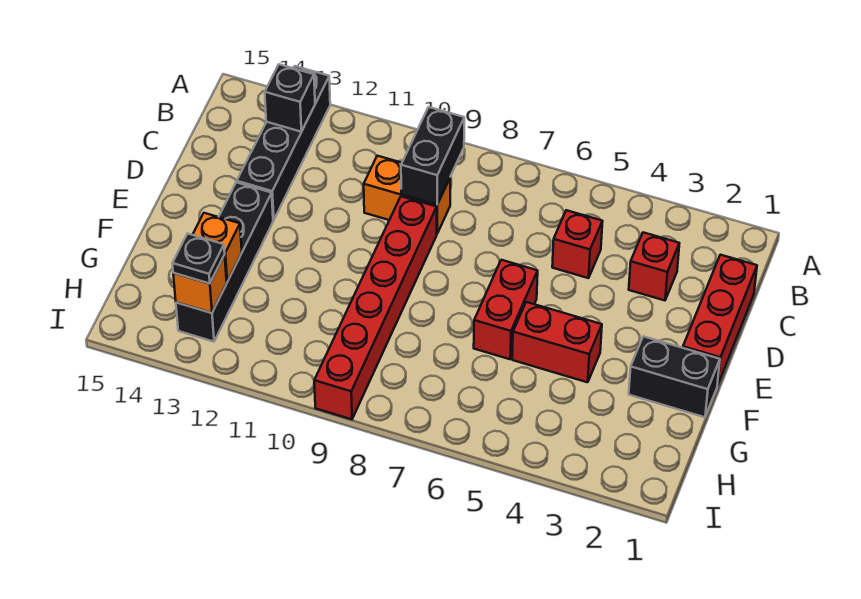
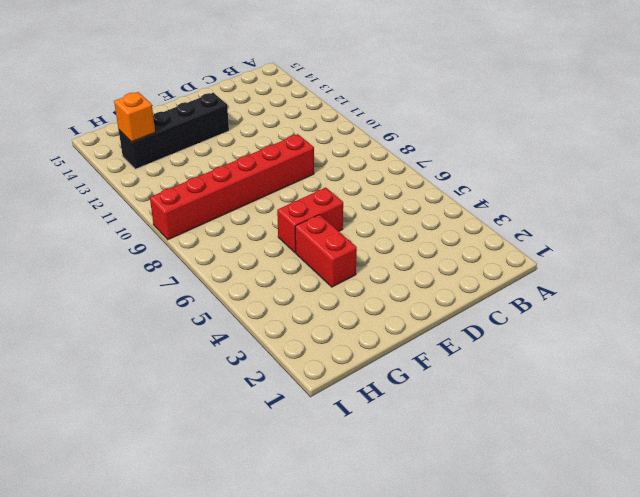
none -> black 1x4 brick [237,66,330,220]
none -> red 1x3 brick [683,255,757,385]
none -> red 1x1 brick [629,232,679,300]

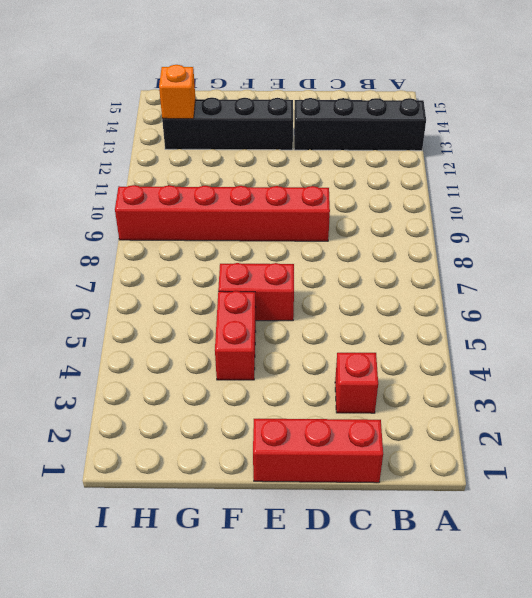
none -> red 1x1 brick [552,210,603,278]
none -> orange 1x2 brick [364,156,450,233]
none -> black 1x2 brick [629,336,720,417]

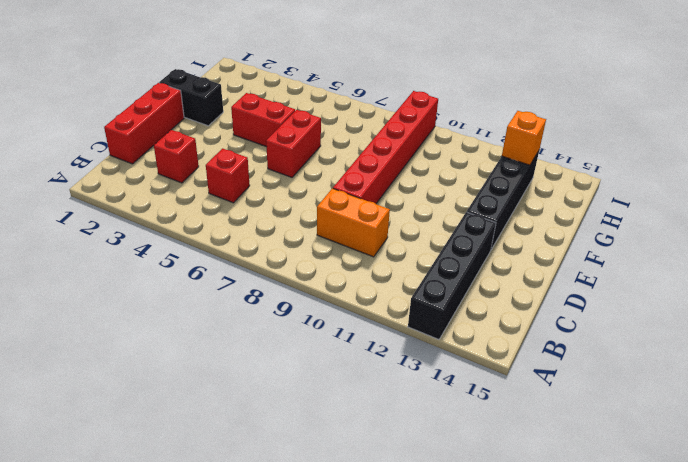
none -> black 1x2 brick [401,107,464,205]
none -> black 1x1 brick [265,64,315,132]
none -> orange 1x1 brick [193,213,242,282]

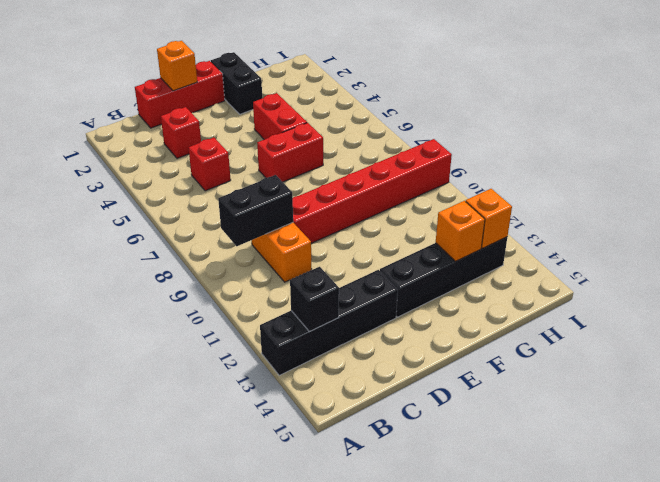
orange 1x1 brick [157,41,197,91] -> none
none -> black 1x1 plate [172,234,225,284]

